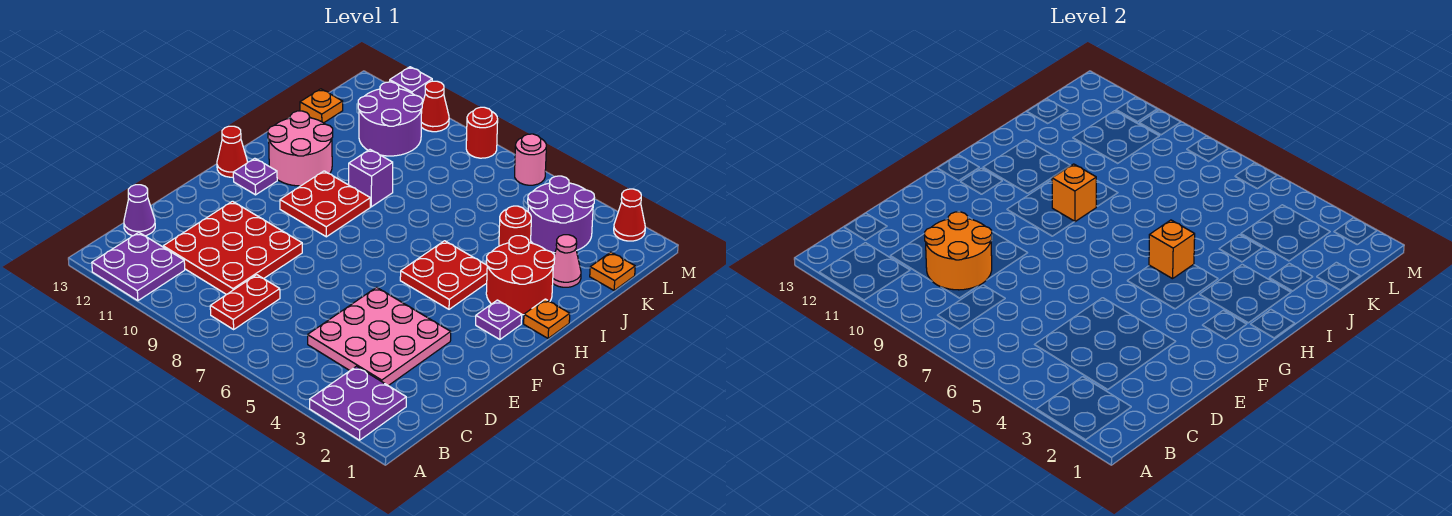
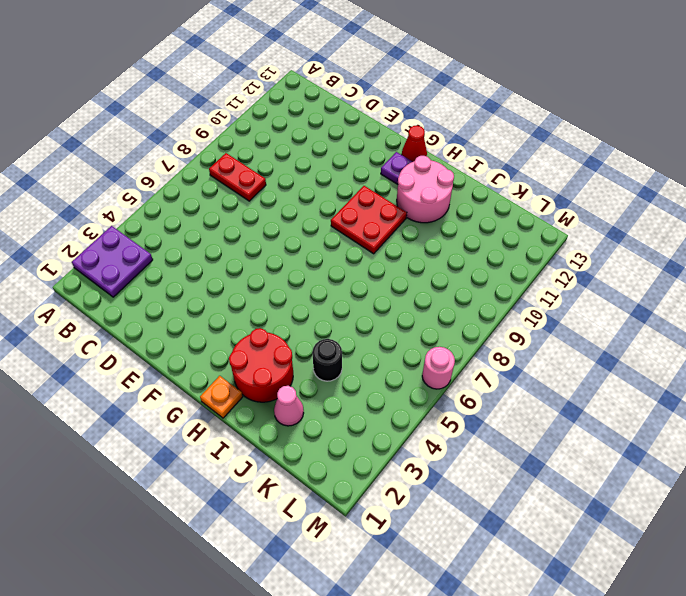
black 1x1 round brick [312,339,342,381] -> red 1x1 round brick [499,206,531,246]
none -> purple 2x2 plate [92,232,185,301]
none -> pink 3x3 plate [308,287,451,386]
none -> red 3x3 plate [163,201,302,295]

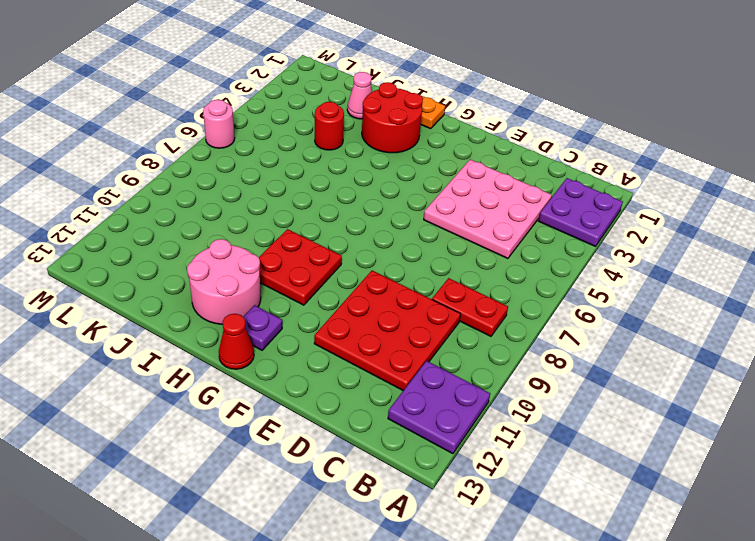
none -> purple 1x1 cone [124,185,155,236]
none -> purple 1x1 plate [476,300,522,340]
none -> red 2x2 plate [400,241,487,309]

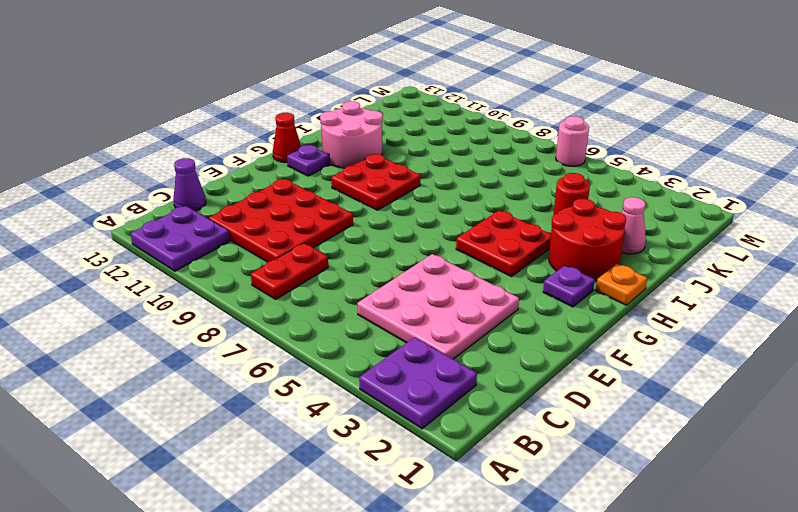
none -> purple 1x1 brick [349,150,393,207]
none -> orange 1x1 plate [590,252,635,290]
none -> purple 2x2 round brick [528,176,594,253]

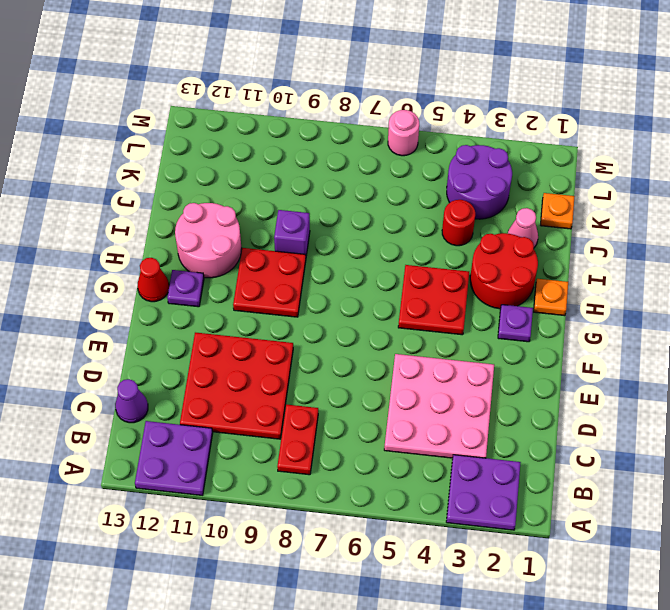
none -> purple 2x2 round brick [358,82,422,156]
none -> orange 1x1 plate [300,89,343,123]
none -> red 1x1 cone [614,189,645,241]

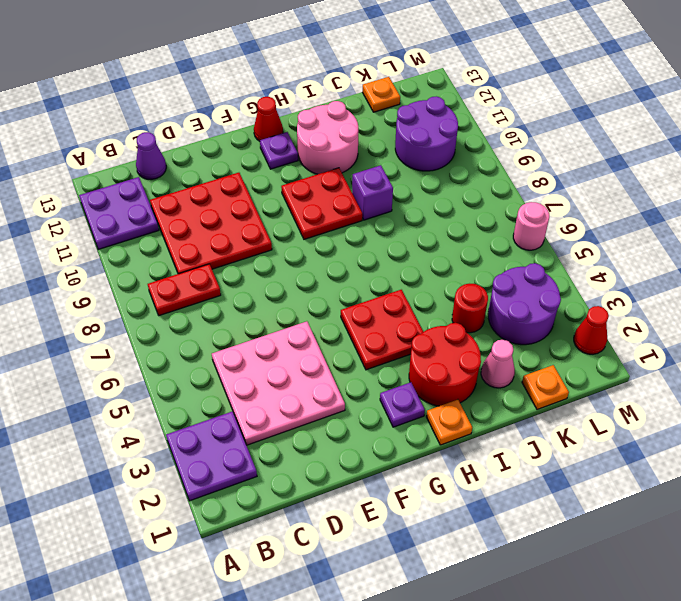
none -> red 1x1 round brick [466,107,498,158]
none -> red 1x1 cone [421,81,449,132]
none -> purple 1x1 brick [390,67,432,104]

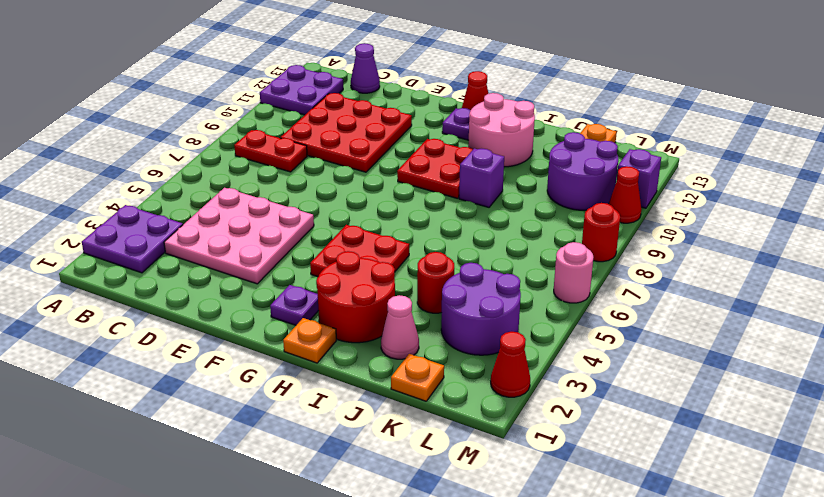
none -> orange 2x2 round brick [925,212,992,290]
none -> orange 1x1 brick [1149,220,1195,279]
none -> orange 1x1 brick [1052,164,1096,222]

